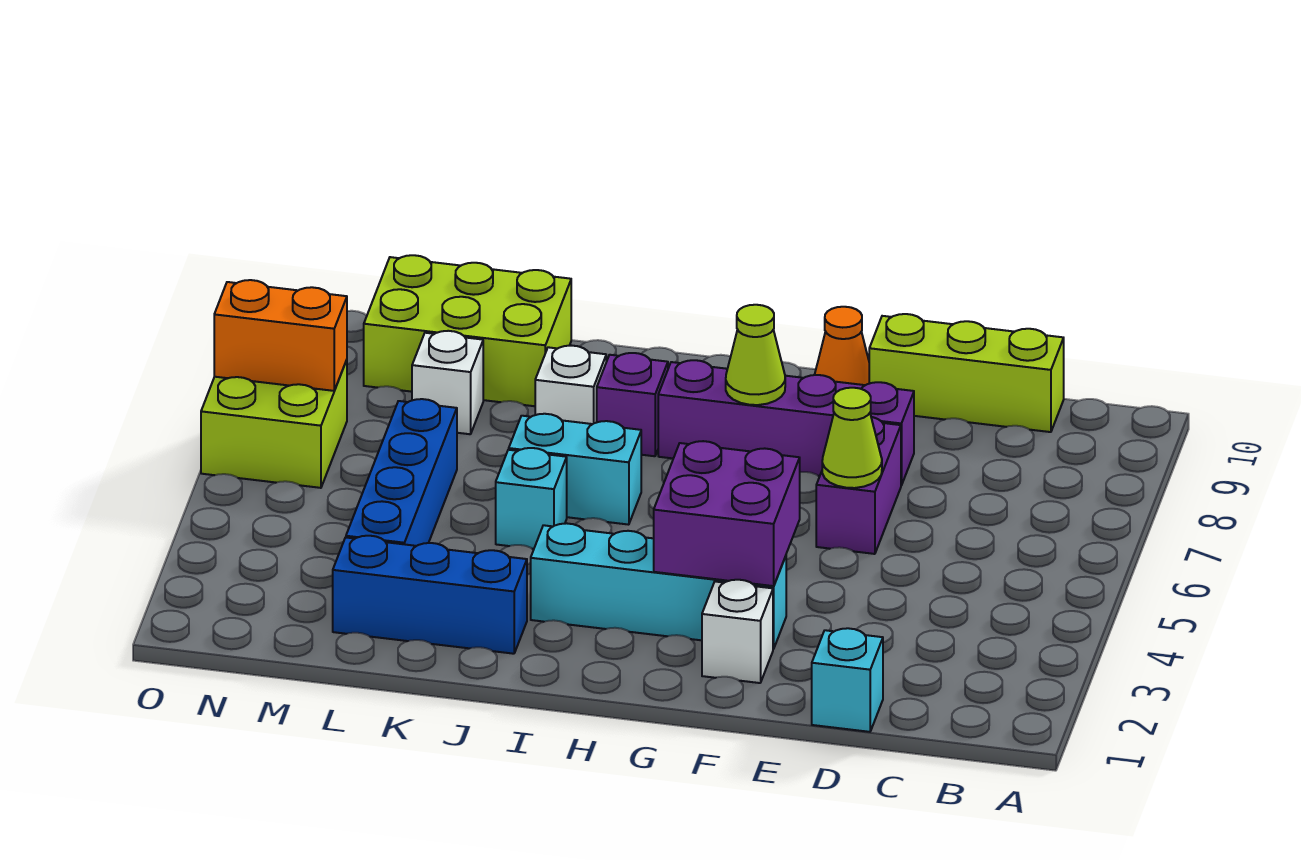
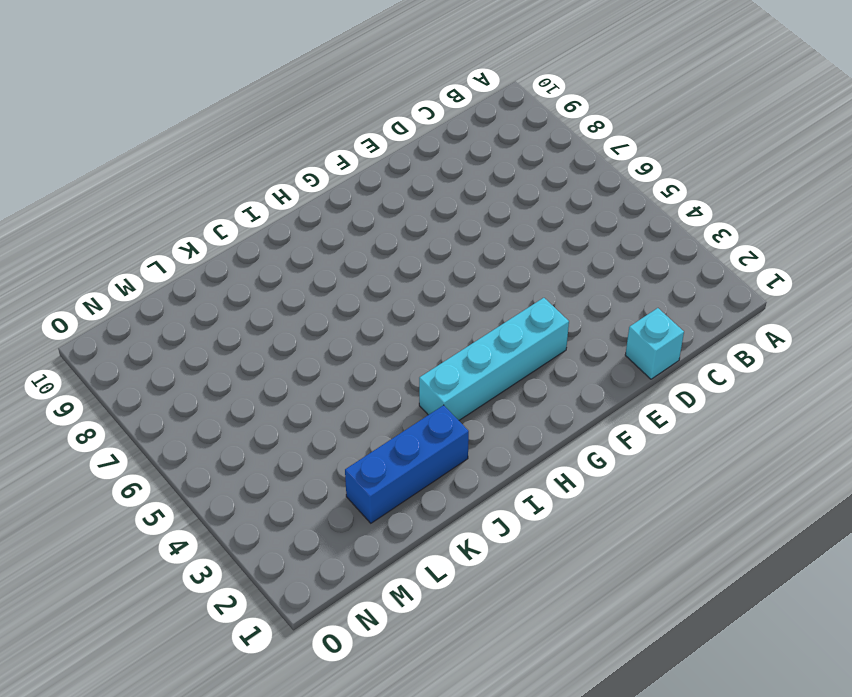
none -> lime 1x3 brick [869,314,1064,432]
none -> purple 1x2 brick [816,417,901,554]
none -> purple 1x4 brick [658,360,914,485]

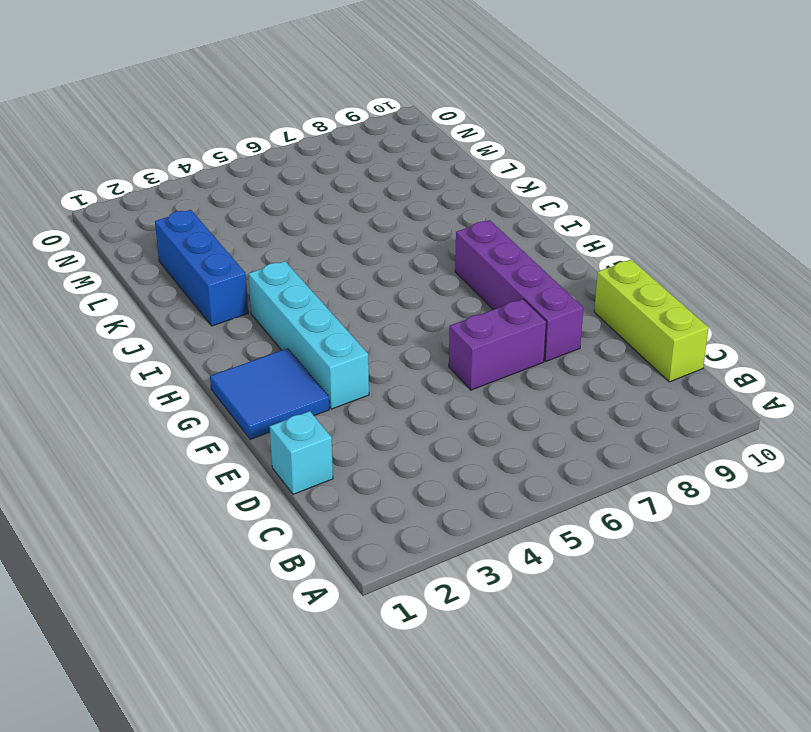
blue 2x2 tile [210,348,329,439] -> white 1x1 brick [702,580,773,683]
none -> orange 1x1 cone [815,307,869,385]
none -> cyan 1x2 brick [509,414,641,525]
none -> purple 1x1 brick [597,353,668,456]

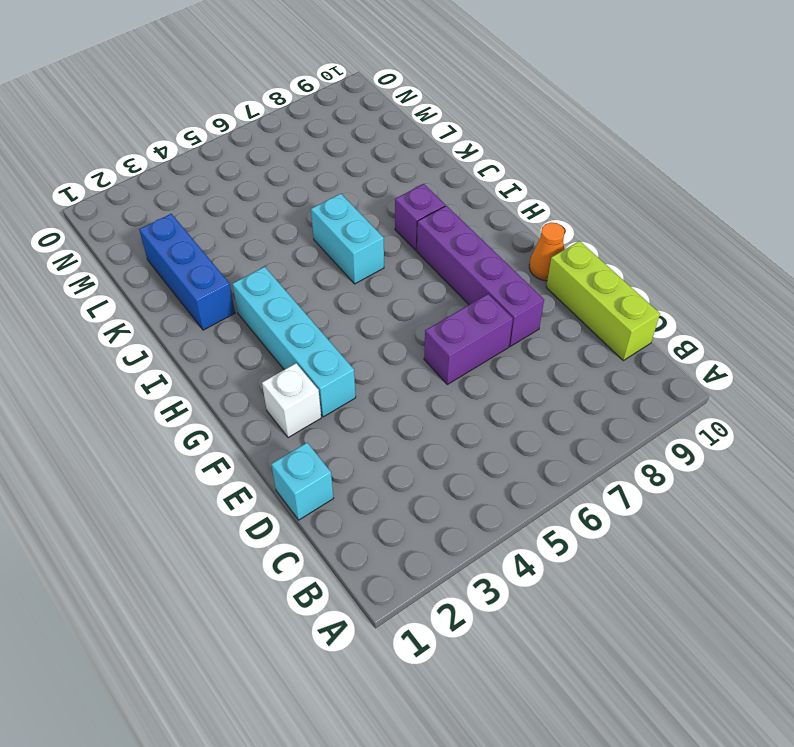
none -> cyan 1x1 brick [496,448,567,549]
none -> white 1x1 brick [535,346,606,424]
none -> lime 2x3 brick [364,255,571,406]

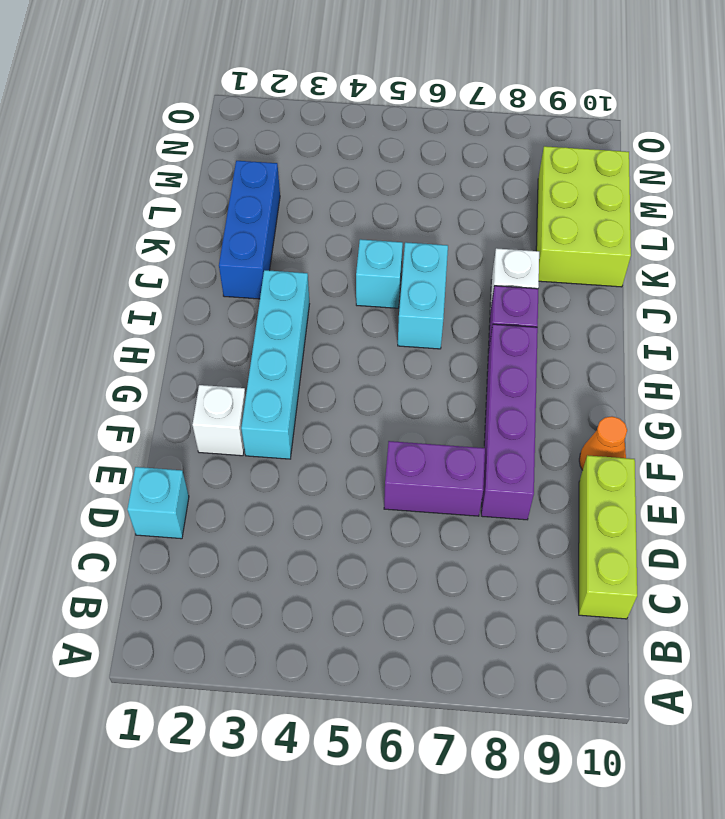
none -> blue 1x4 brick [346,399,457,546]
none -> white 1x1 brick [412,331,483,434]
none -> lime 2x2 brick [201,360,347,488]

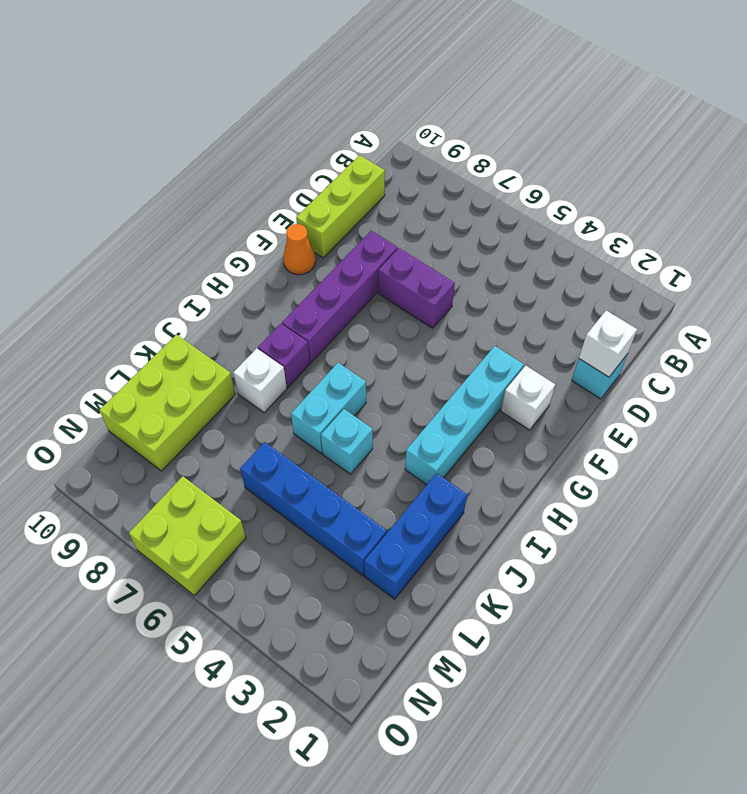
white 1x1 brick [579,311,637,377] -> white 1x1 brick moved to [412,331,483,434]
none -> lime 1x1 cone [822,388,882,488]
none -> purple 2x2 brick [654,441,800,586]
none -> lime 1x1 cone [726,305,785,405]

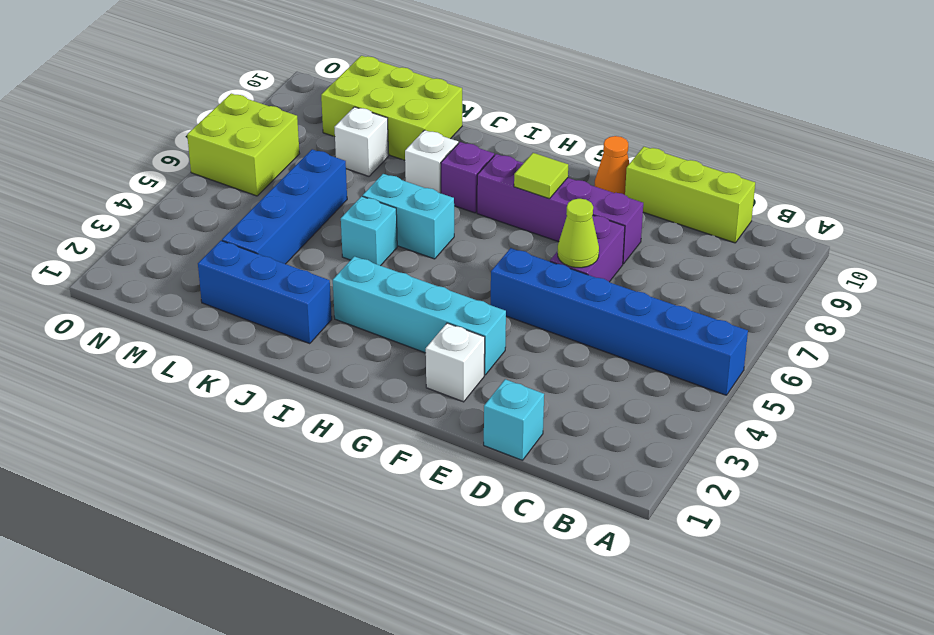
blue 1x6 brick [491,248,748,395] -> none
lime 1x1 tile [514,153,568,199] -> lime 1x1 cone [726,305,785,405]
none -> purple 2x2 brick [654,441,800,586]
none -> orange 1x2 brick [214,280,347,391]

